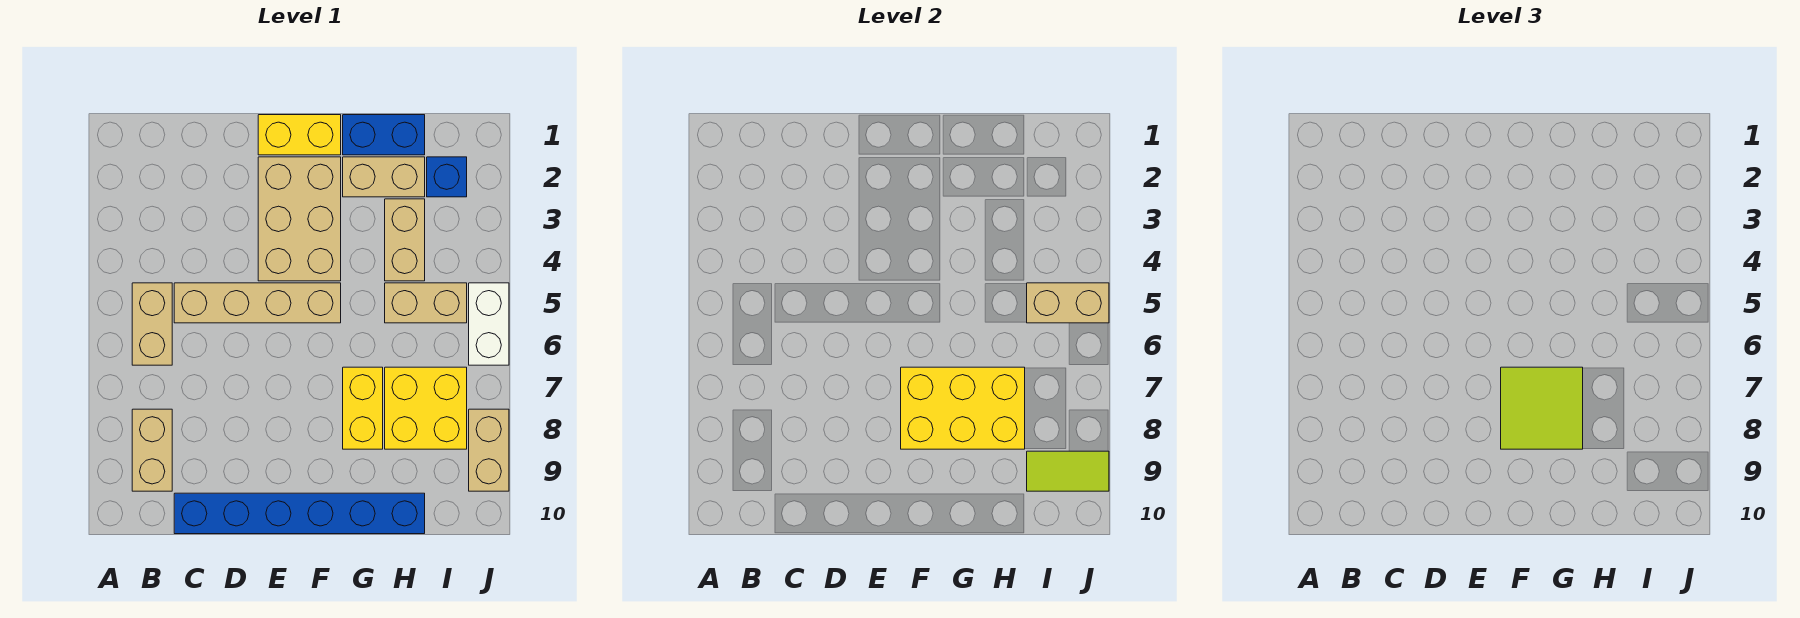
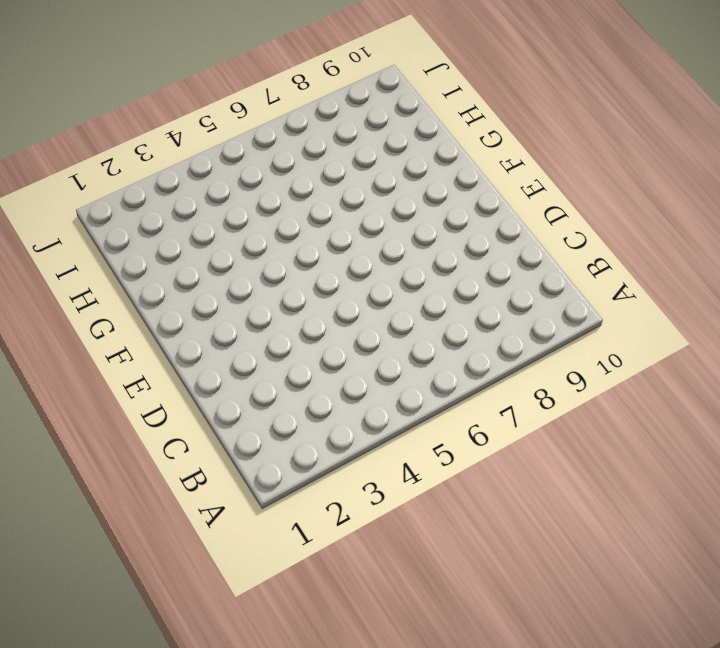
none -> tan 1x2 brick [132,283,172,365]
none -> tan 1x2 brick [132,409,172,491]
none -> tan 1x4 brick [174,283,341,323]

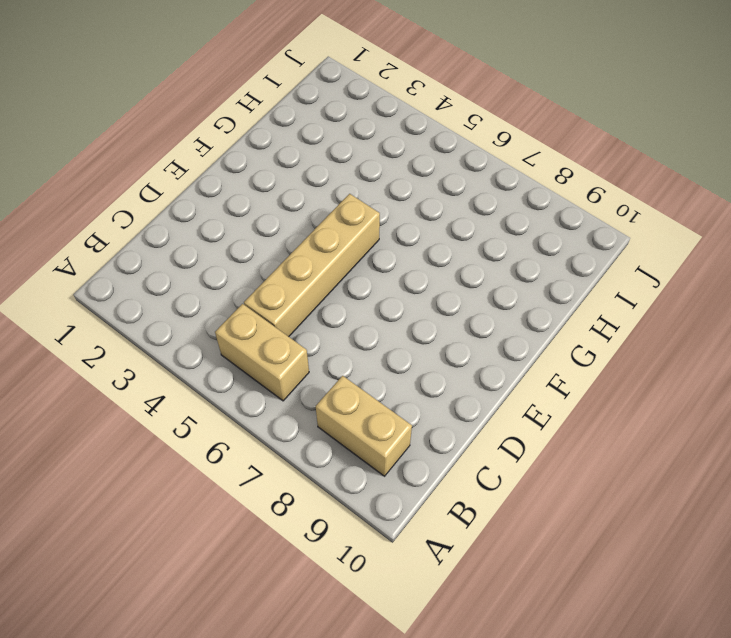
none -> blue 1x6 brick [174,493,425,534]
none -> yellow 1x2 brick [258,115,341,155]
none -> tan 2x3 brick [258,157,341,281]

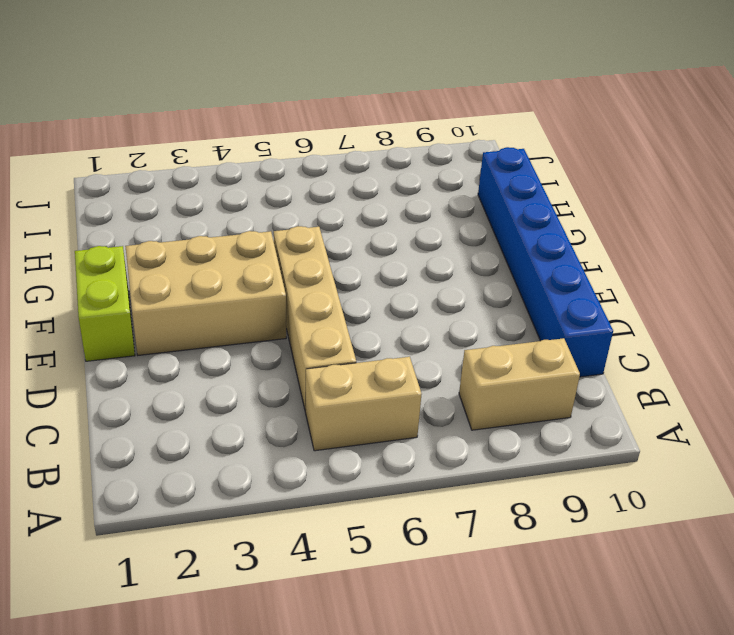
lime 1x2 brick [75,246,135,361] -> yellow 1x2 brick [258,115,341,155]
none -> blue 1x2 brick [343,115,425,155]
none -> tan 1x2 brick [343,157,425,197]
none -> yellow 1x2 brick [343,367,383,449]

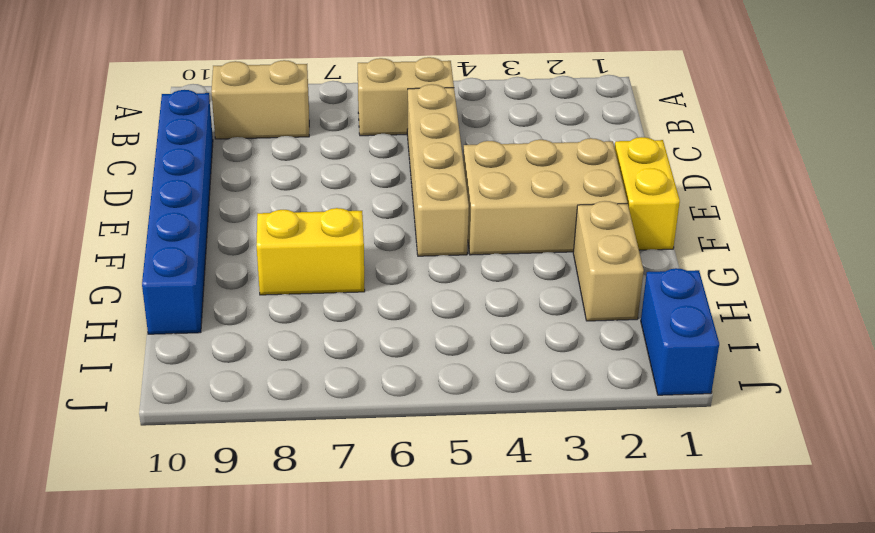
blue 1x2 brick [641,268,719,395] -> blue 1x2 brick moved to [343,115,425,155]
none -> tan 1x2 brick [385,199,425,281]
none -> tan 1x2 brick [385,283,467,323]
none -> yellow 2x2 brick [385,367,467,449]

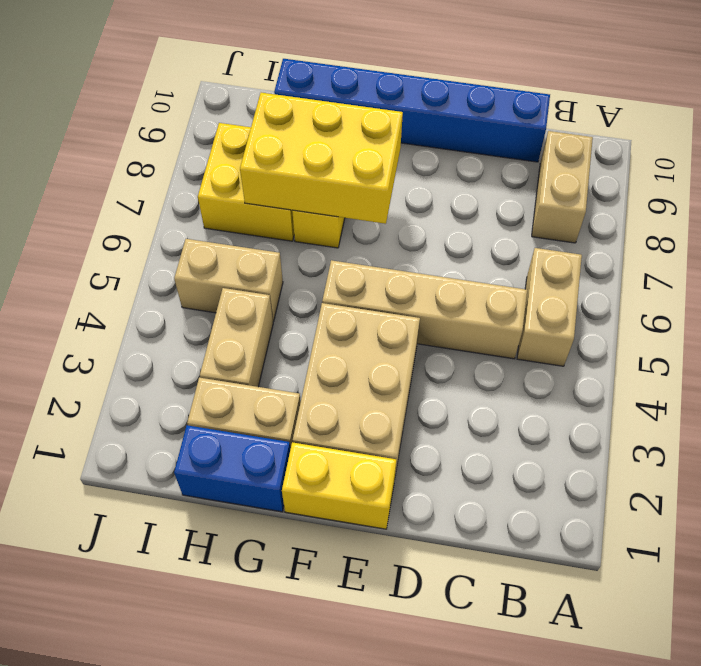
none -> blue 1x1 brick [427,157,467,197]
none -> white 1x2 brick [469,283,509,365]
none -> tan 1x2 brick [469,409,509,491]

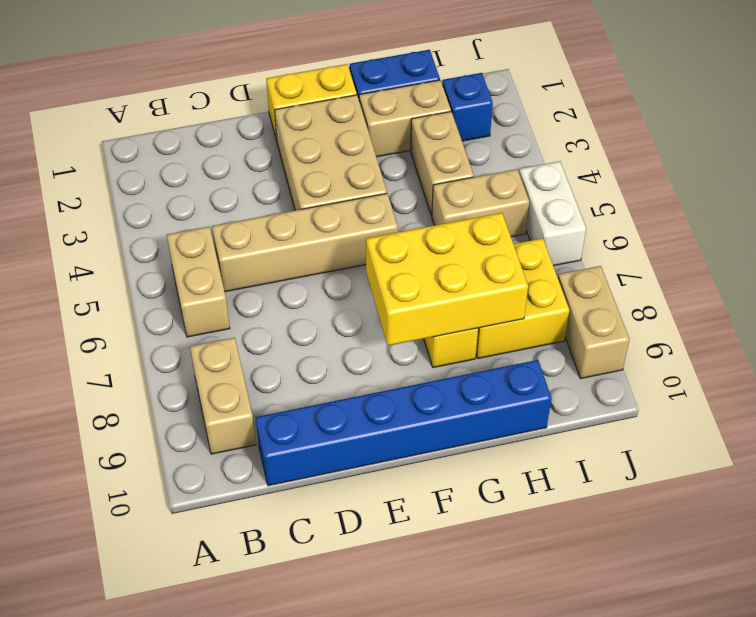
none -> tan 1x2 brick [1027,283,1109,323]
none -> lime 1x2 tile [1027,451,1109,491]
none -> lime 2x2 tile [1501,367,1583,449]

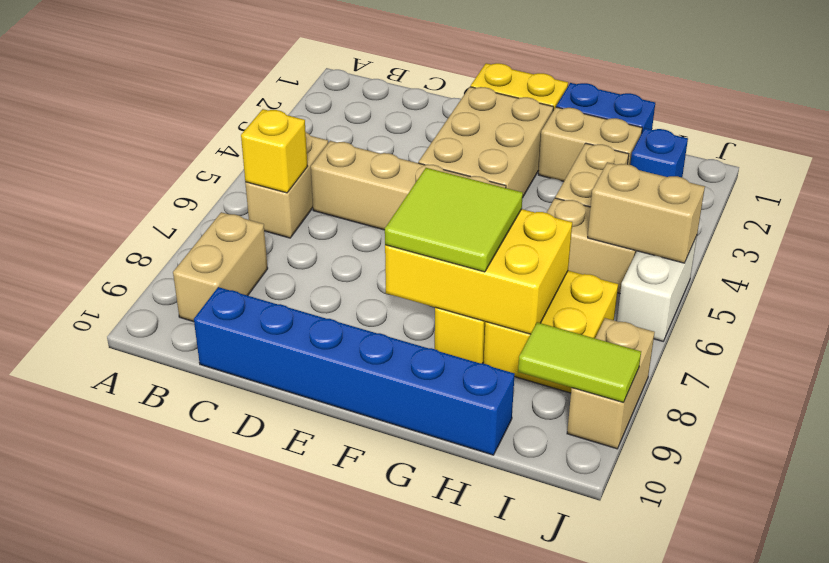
yellow 1x1 brick [241,109,308,193] -> none

